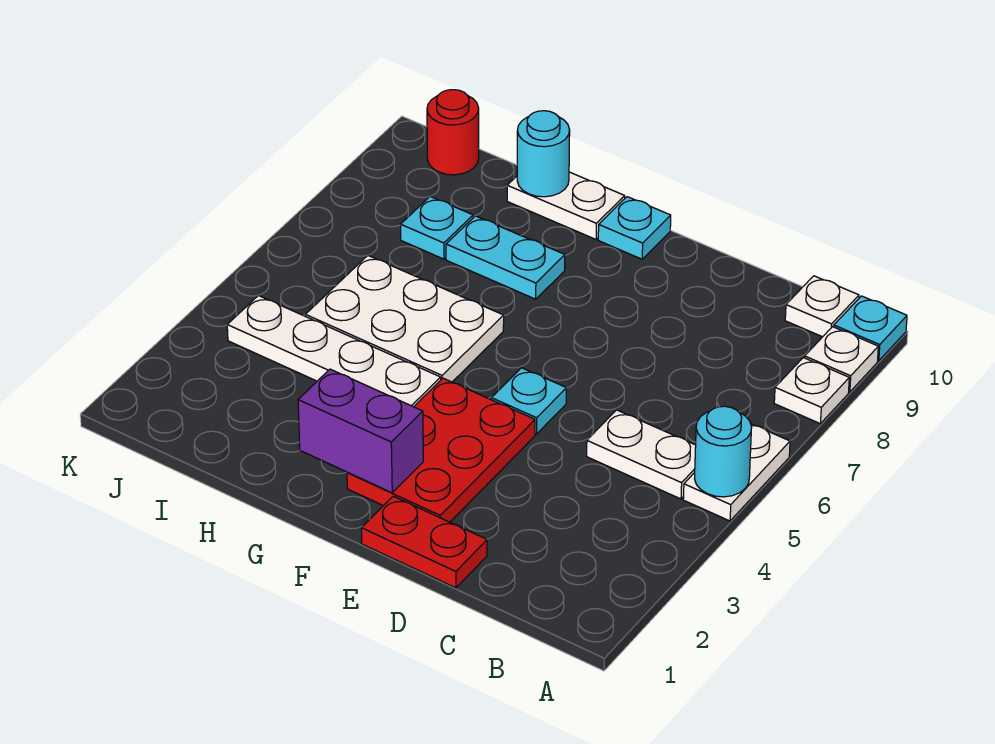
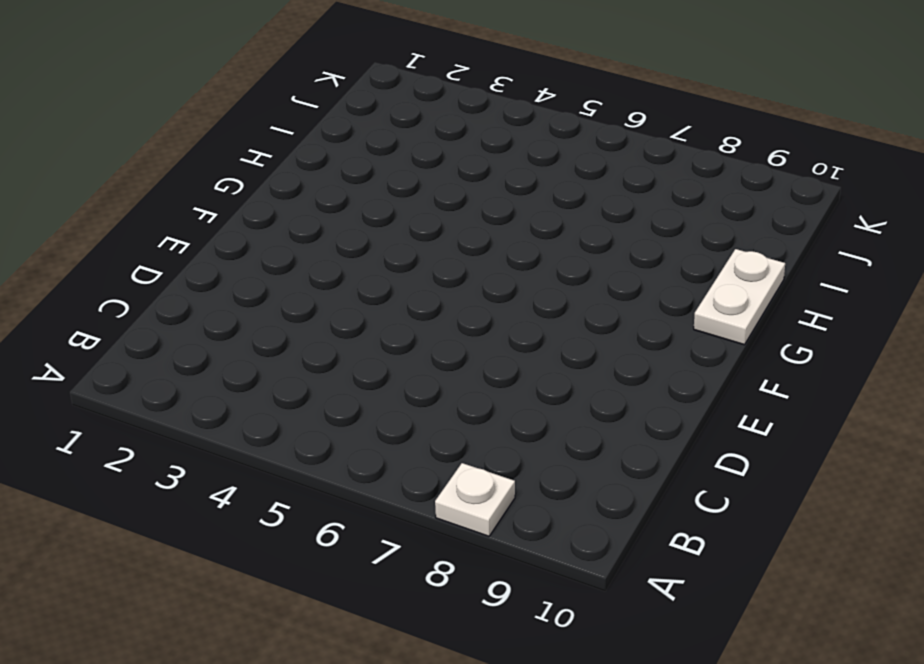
none -> white 1x2 plate [683,424,790,521]
none -> white 1x1 plate [805,327,878,392]
none -> cyan 1x1 plate [834,296,907,361]

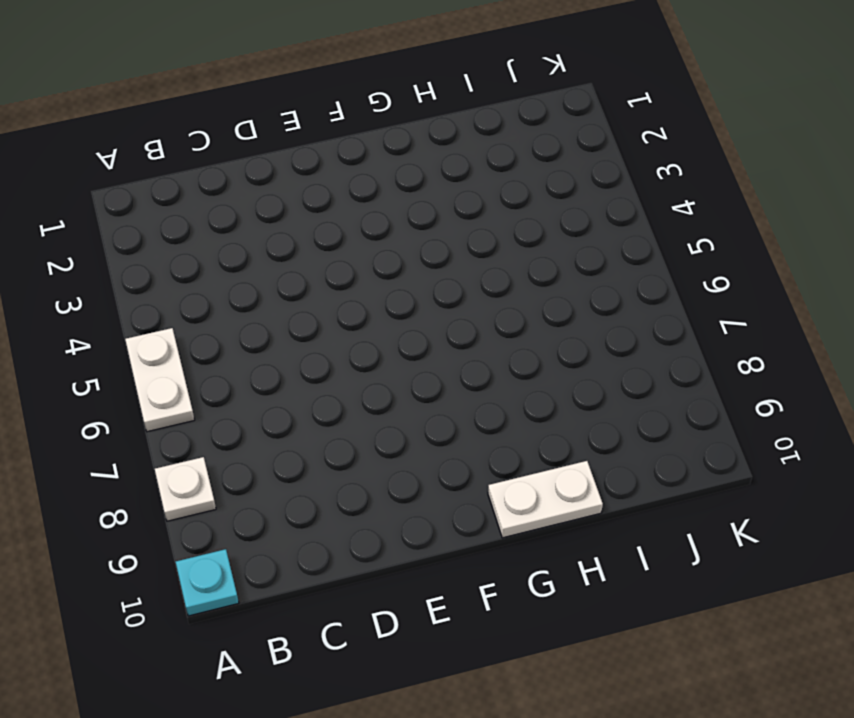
none -> white 1x1 plate [805,327,878,392]
none -> white 1x2 plate [587,410,696,499]
none -> white 1x1 plate [785,276,859,337]

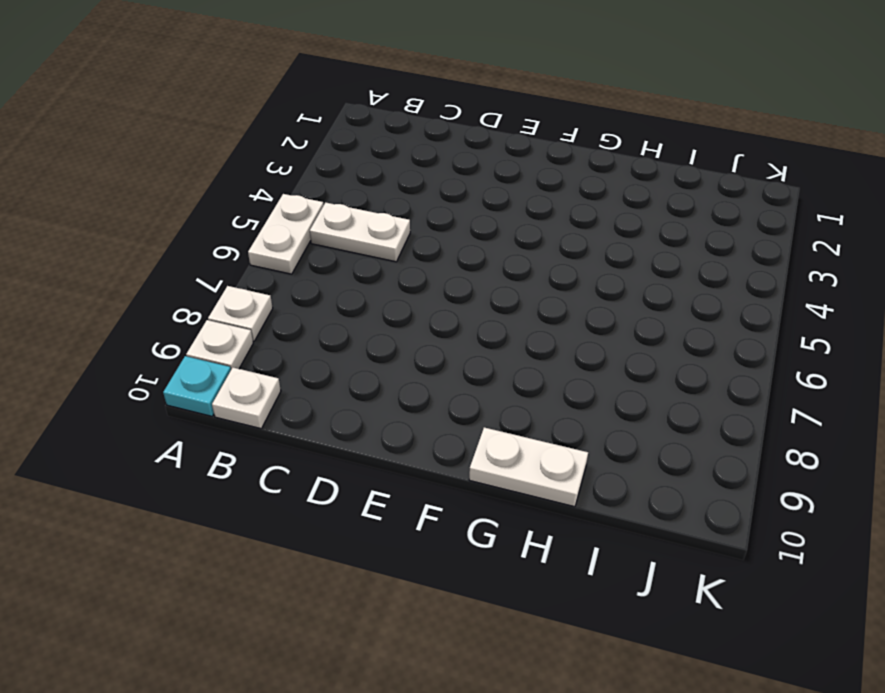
none -> red 1x2 plate [361,496,487,588]
none -> red 2x3 plate [347,378,535,522]
none -> cyan 1x1 plate [491,368,566,434]

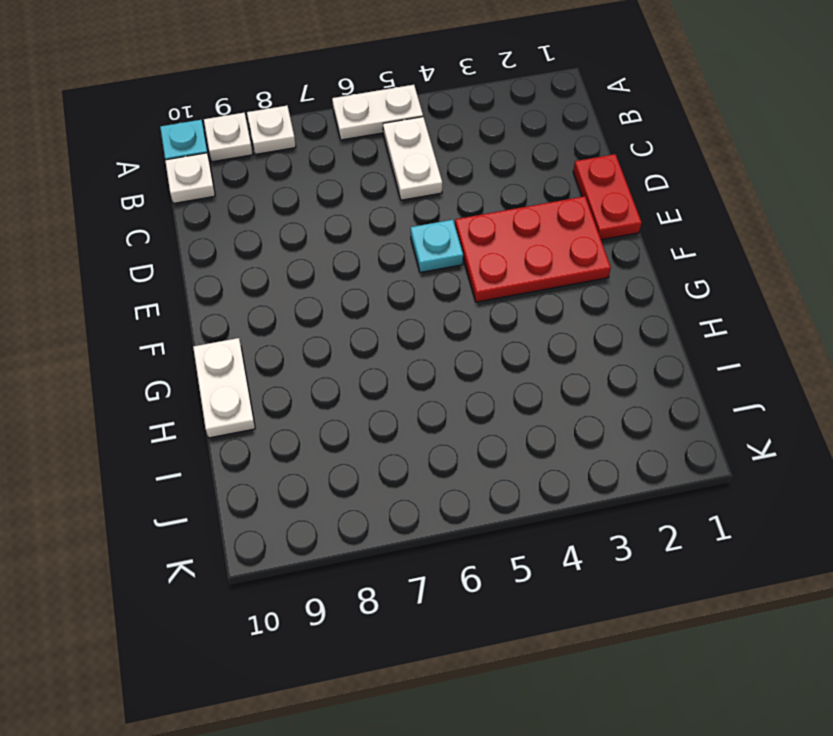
none -> cyan 1x1 plate [598,197,671,259]
none -> white 1x4 plate [227,296,441,407]
none -> white 2x3 plate [305,256,504,382]

